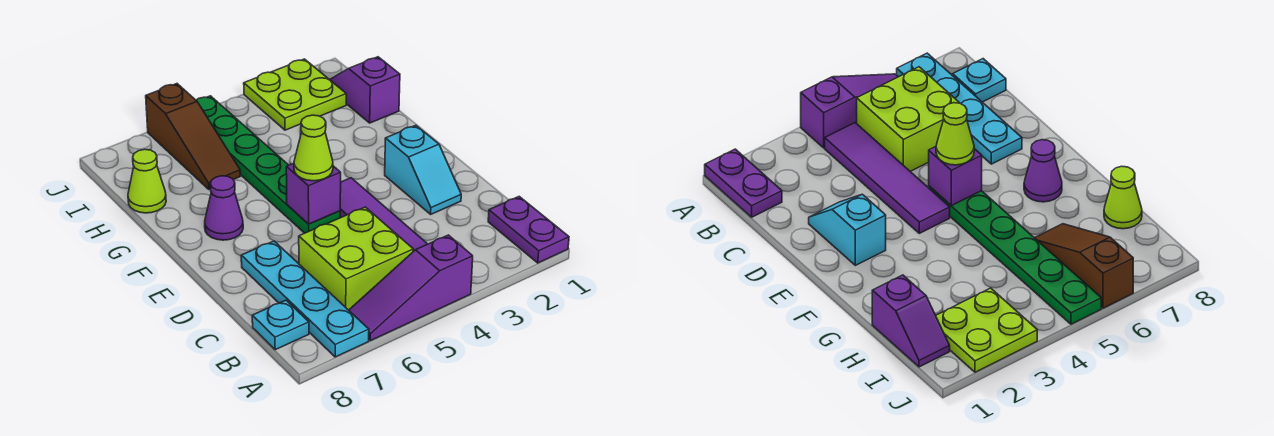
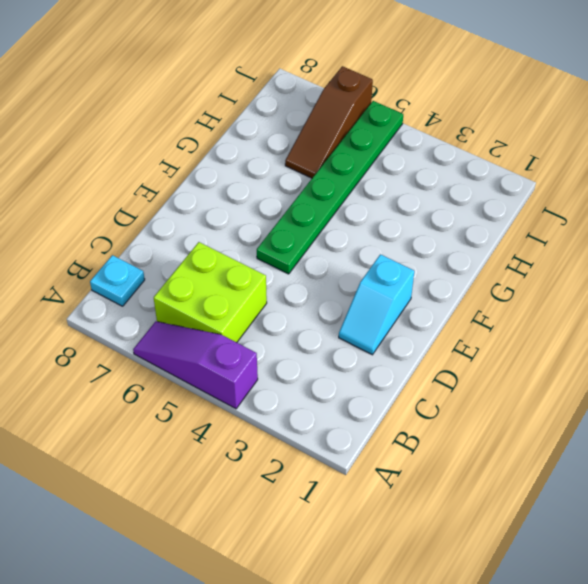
none -> purple 1x2 plate [488,197,569,263]
none -> cyan 1x4 plate [241,241,369,357]
none -> purple 1x4 tile [340,178,427,251]

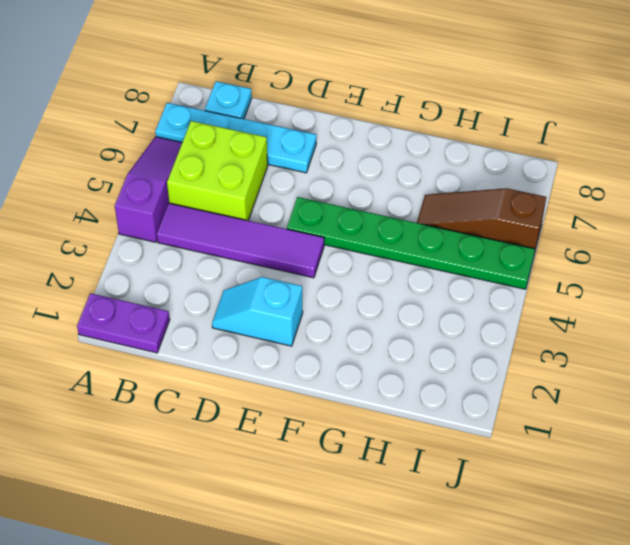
none -> purple 1x1 cone [205,176,243,240]
none -> purple 1x2 slope [330,57,400,123]
none -> lime 1x1 cone [128,149,166,213]

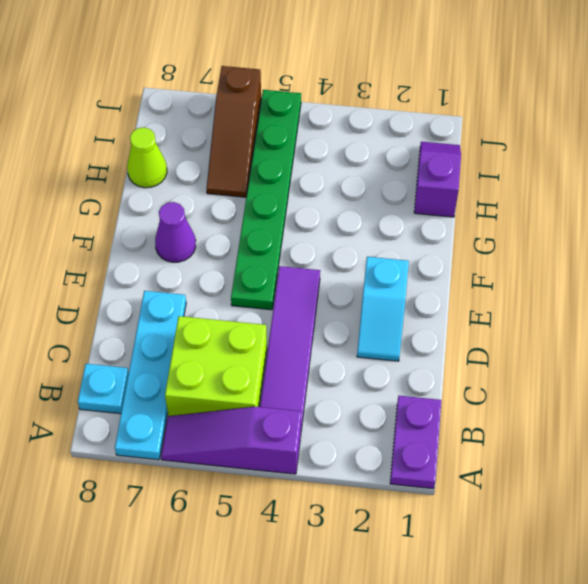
none -> lime 2x2 plate [244,59,346,130]
none -> purple 1x1 brick [286,163,341,224]
none -> lime 1x1 cone [294,115,333,181]

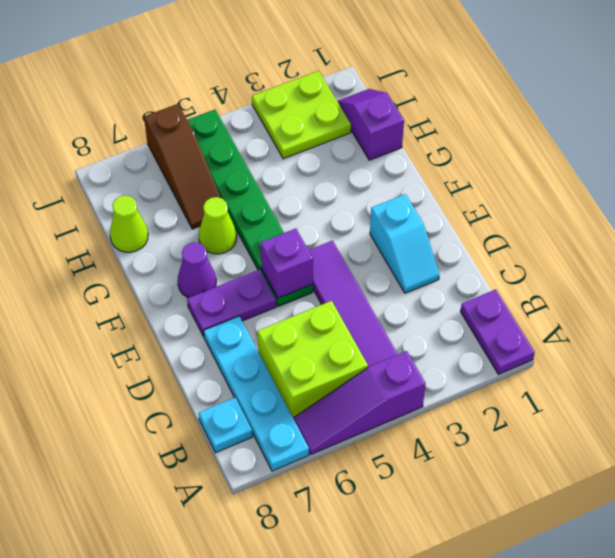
purple 1x2 plate [187,270,276,337] -> none
lime 1x1 cone [199,197,237,254] -> lime 1x1 cone moved to [294,115,333,181]

